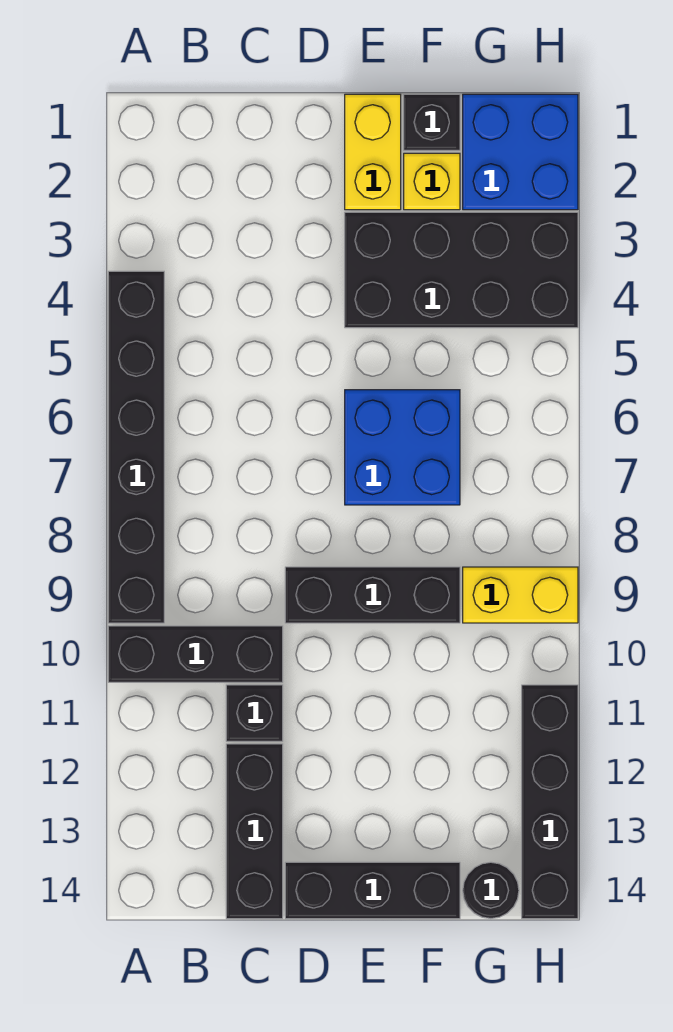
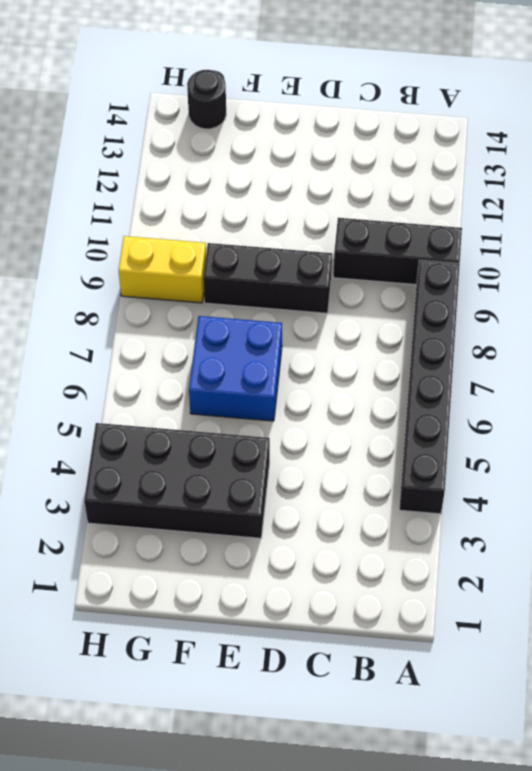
none -> black 1x1 brick [226,685,283,741]
none -> black 1x3 brick [226,744,283,919]
none -> black 1x3 brick [285,862,460,919]

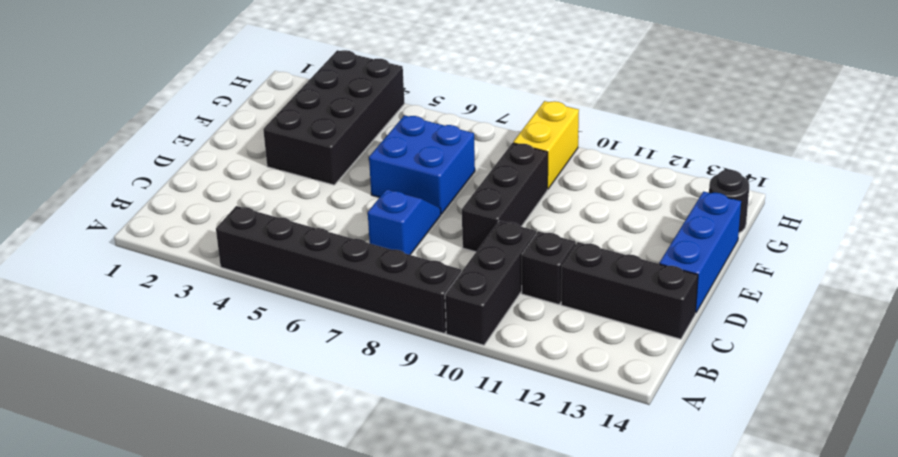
blue 1x2 slope [368,190,441,255] -> none
blue 1x3 brick [659,191,741,312] -> black 1x3 brick [285,862,460,919]
none -> yellow 1x2 brick [345,94,401,210]
none -> black 1x1 brick [404,94,460,150]
none -> yellow 1x1 brick [404,153,460,210]

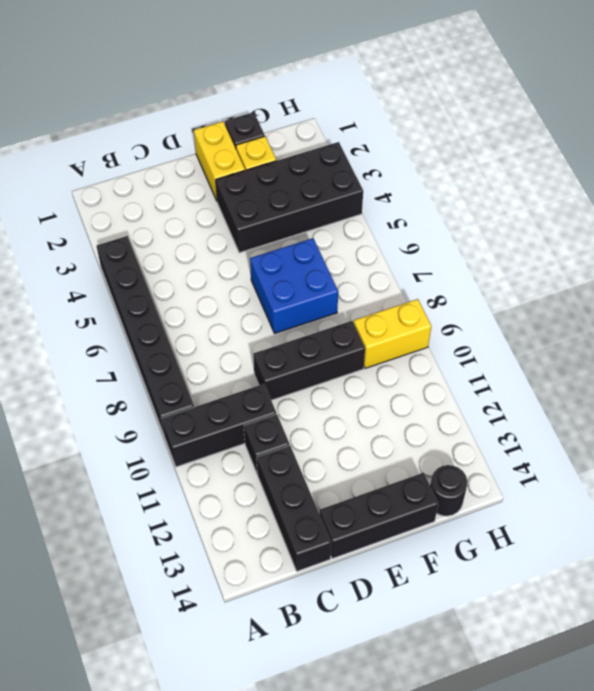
none -> blue 2x2 brick [463,94,578,210]
none -> black 1x4 brick [522,685,578,919]

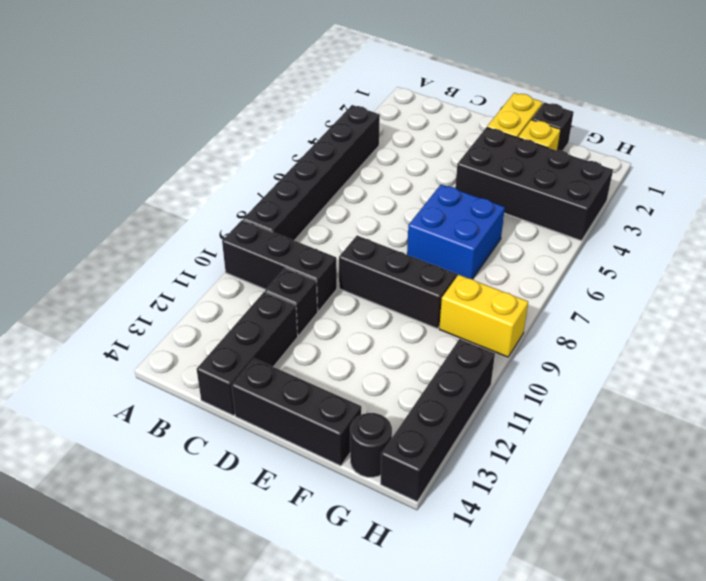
none -> blue 2x2 brick [463,94,578,210]

